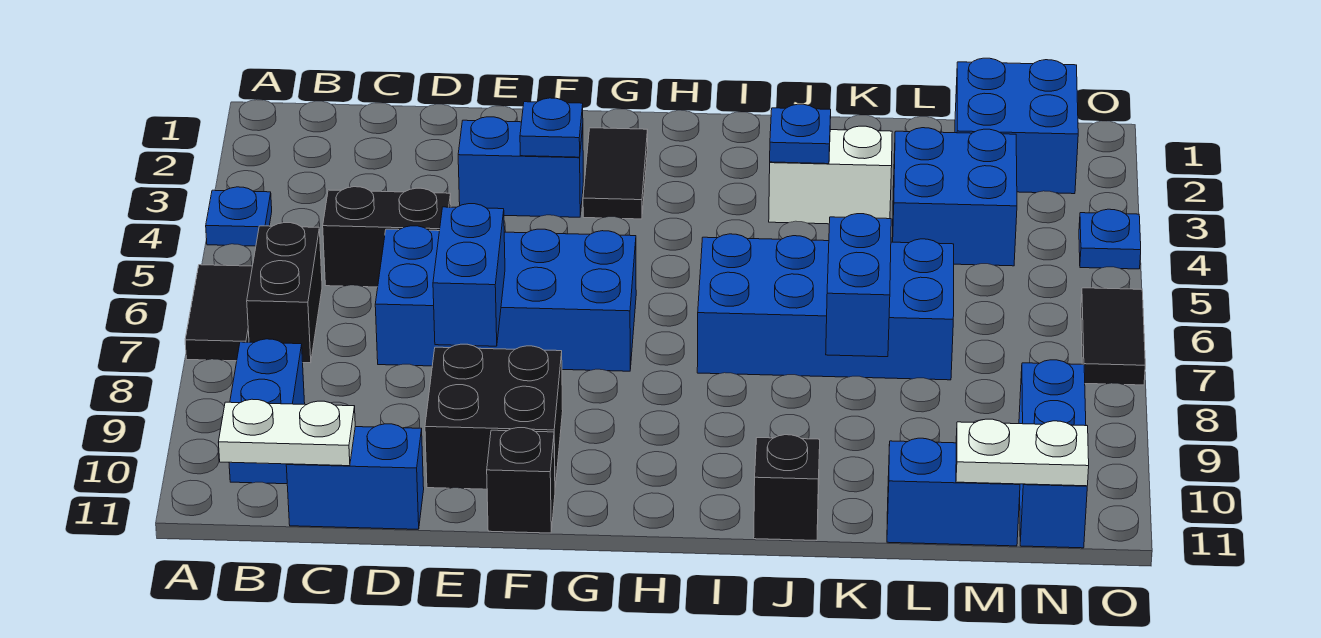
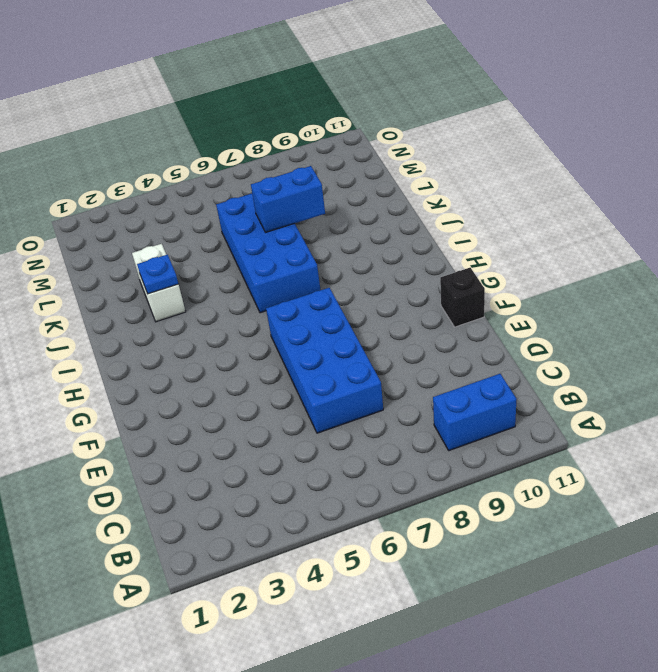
none -> blue 1x1 plate [206,187,272,246]
none -> black 1x2 tile [185,265,252,361]
none -> black 1x2 brick [247,223,322,363]

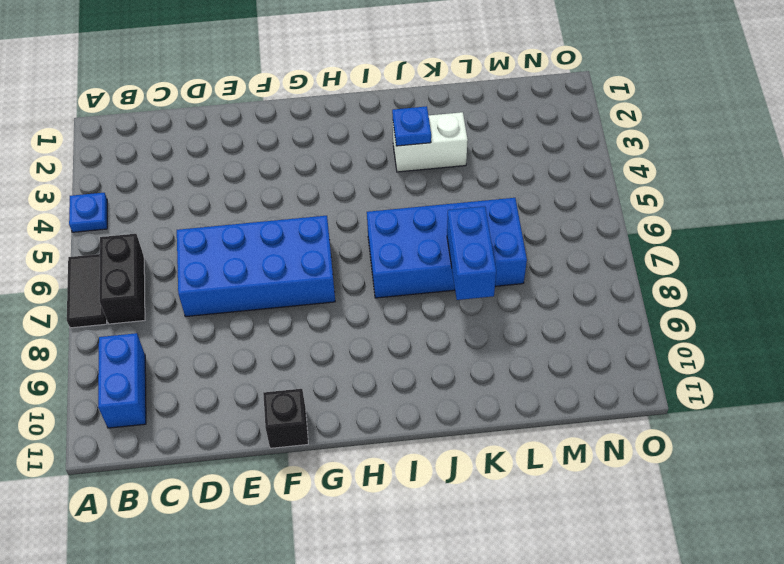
none -> black 1x2 brick [323,187,451,287]
none -> blue 1x2 brick [286,424,424,529]
none -> blue 1x2 brick [458,117,583,217]

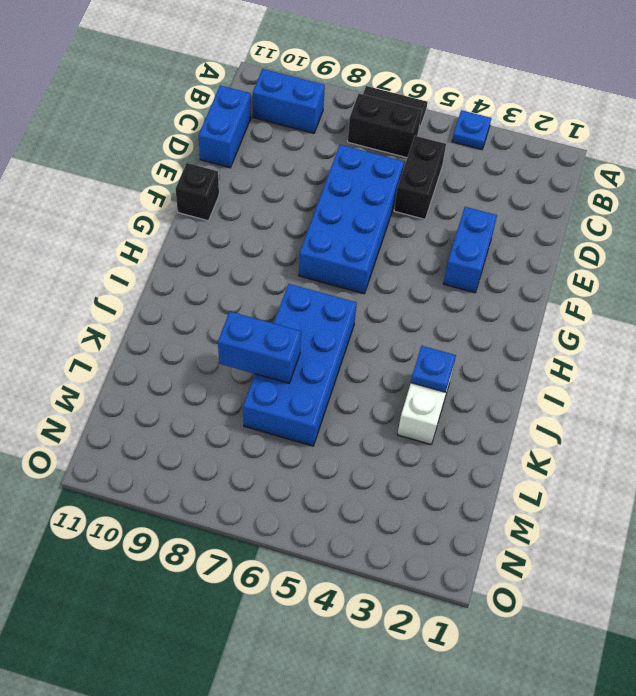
none -> black 2x2 brick [425,344,563,489]
none -> black 1x2 tile [583,128,648,219]
none -> black 1x1 brick [754,435,820,541]

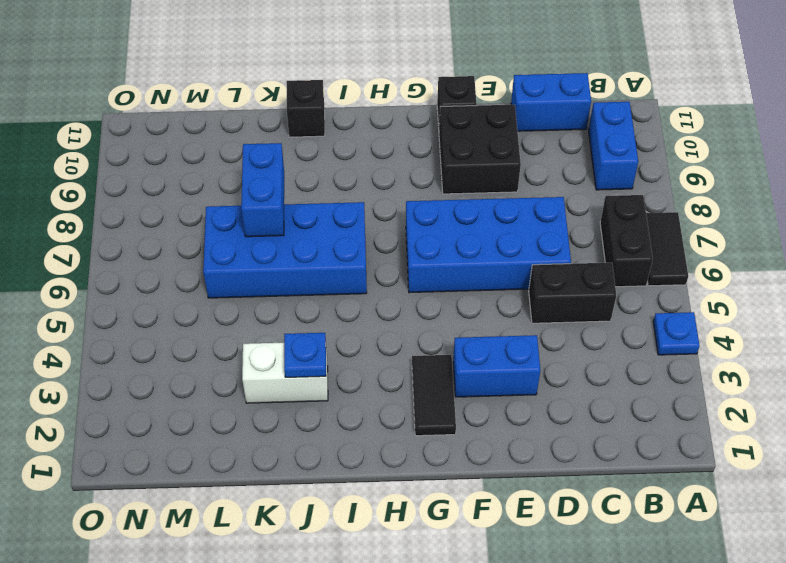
none -> blue 2x2 brick [892,128,1017,266]
none -> blue 1x2 brick [887,438,1020,546]
none -> blue 2x2 brick [955,58,1078,194]

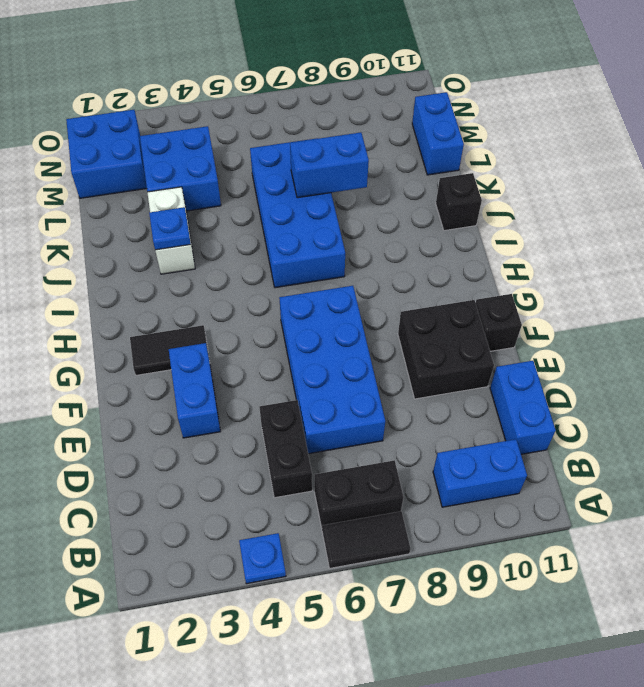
none -> blue 1x3 brick [1019,360,1087,548]
none -> blue 1x1 plate [1079,209,1141,269]
none -> black 1x2 tile [1081,288,1145,385]

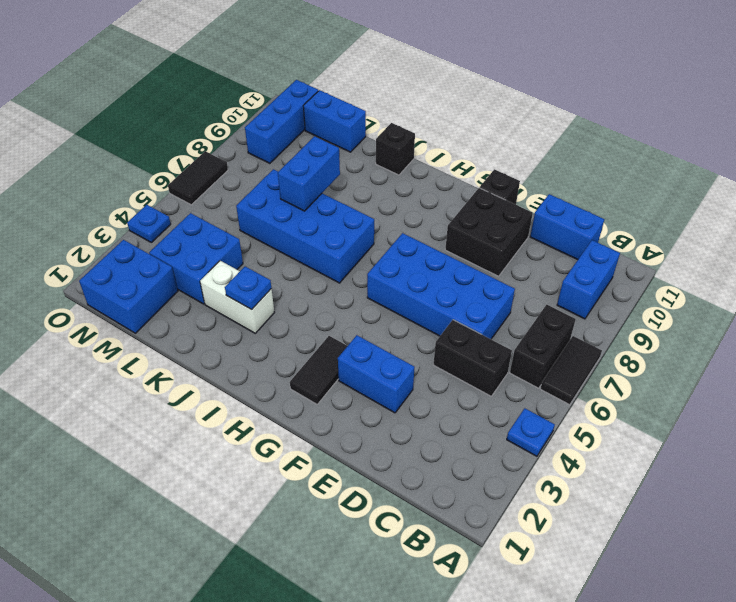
none -> white 1x2 plate [218,399,355,466]
none -> blue 1x2 brick [433,204,505,346]
none -> blue 1x1 plate [520,98,583,157]

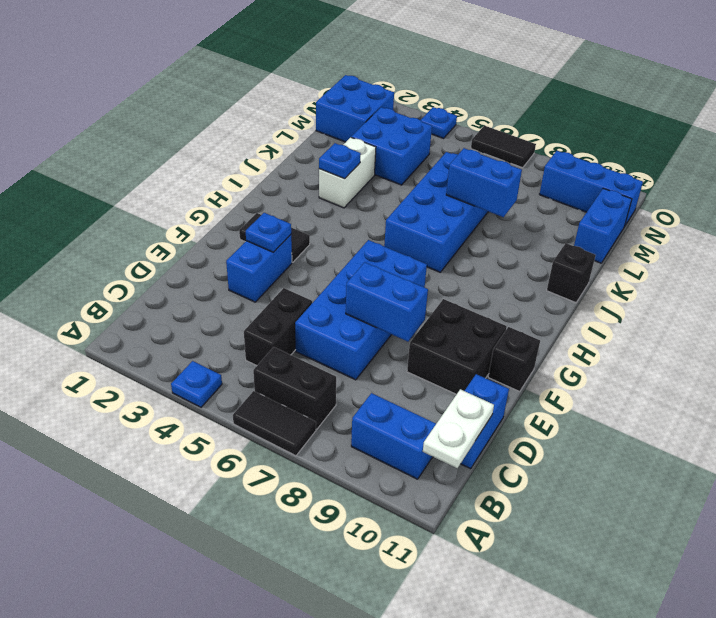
none -> white 1x2 plate [956,419,1089,486]

